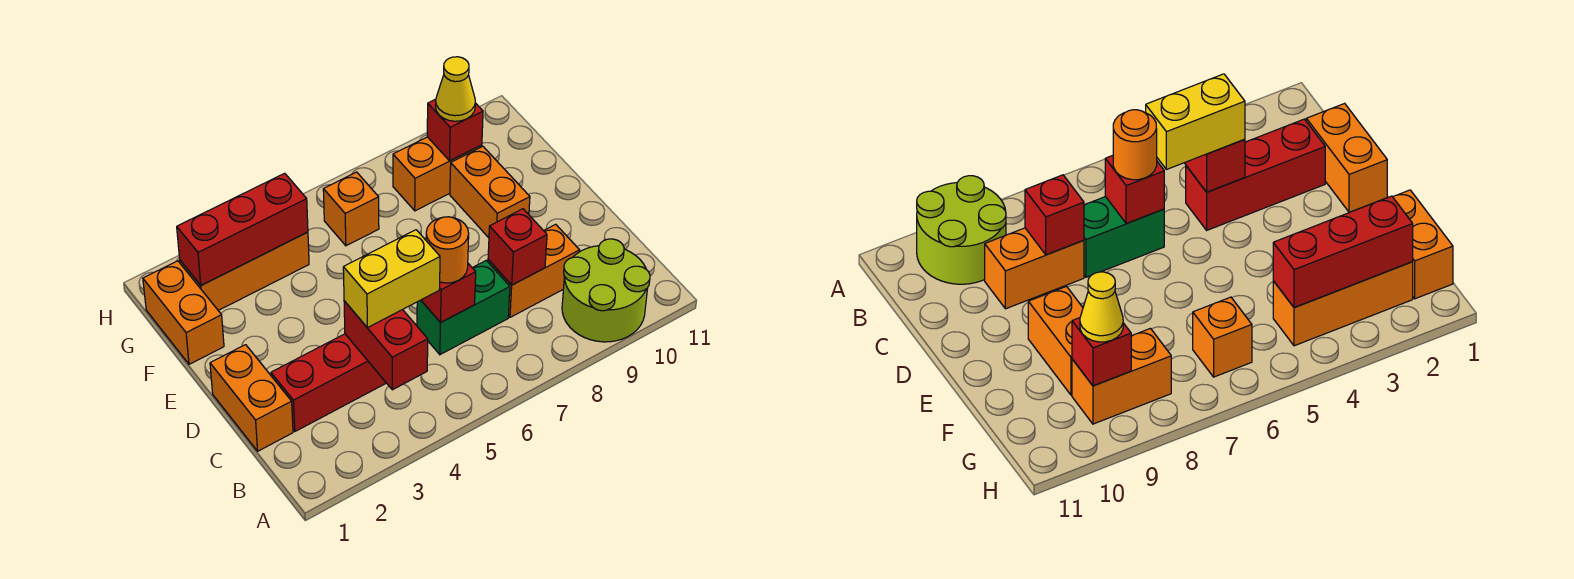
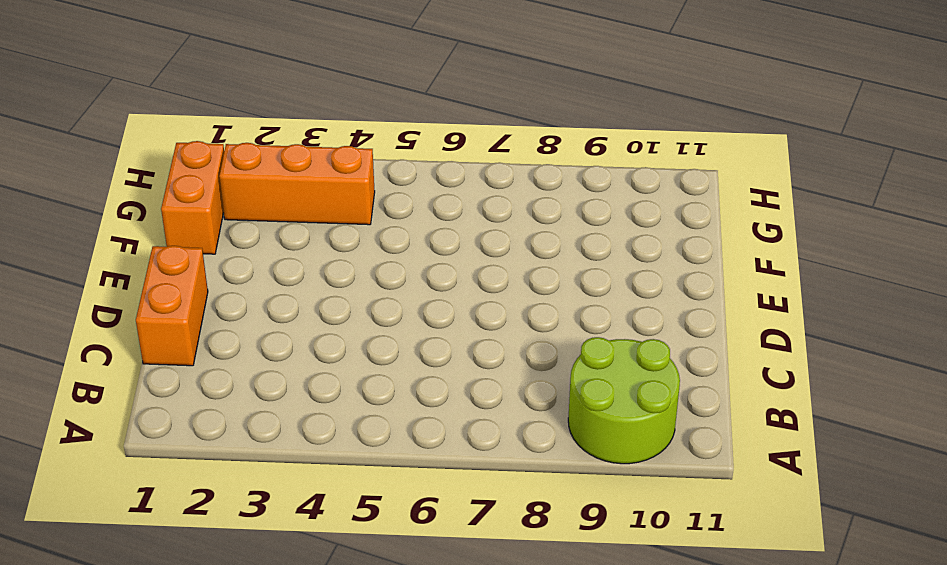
none -> red 1x3 brick [271,334,386,431]
none -> green 1x2 brick [417,260,510,355]
none -> orange 1x2 brick [488,224,580,317]

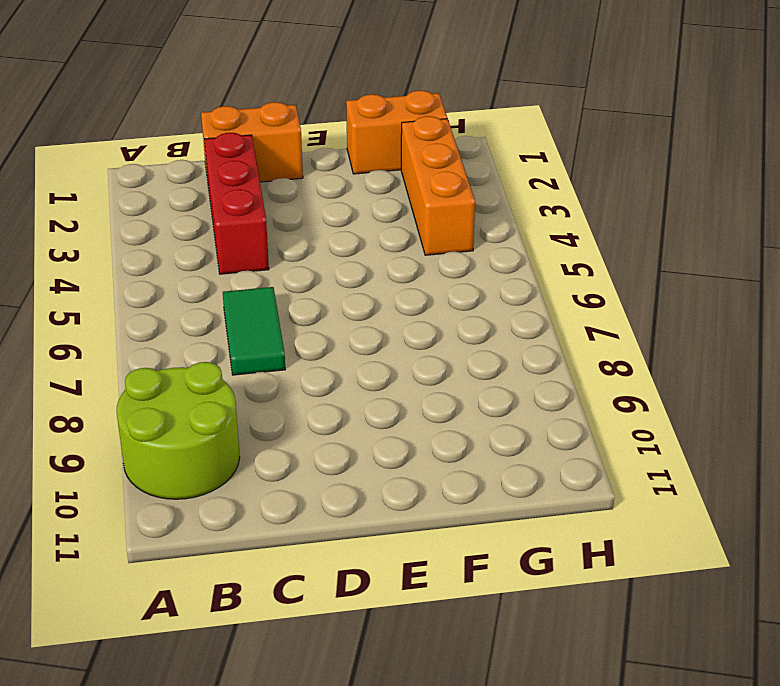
green 1x2 tile [223,287,285,375] -> green 1x2 brick [417,260,510,355]
none -> orange 1x2 brick [488,224,580,317]
none -> orange 1x2 brick [450,146,530,238]
none -> orange 1x1 brick [323,172,379,246]

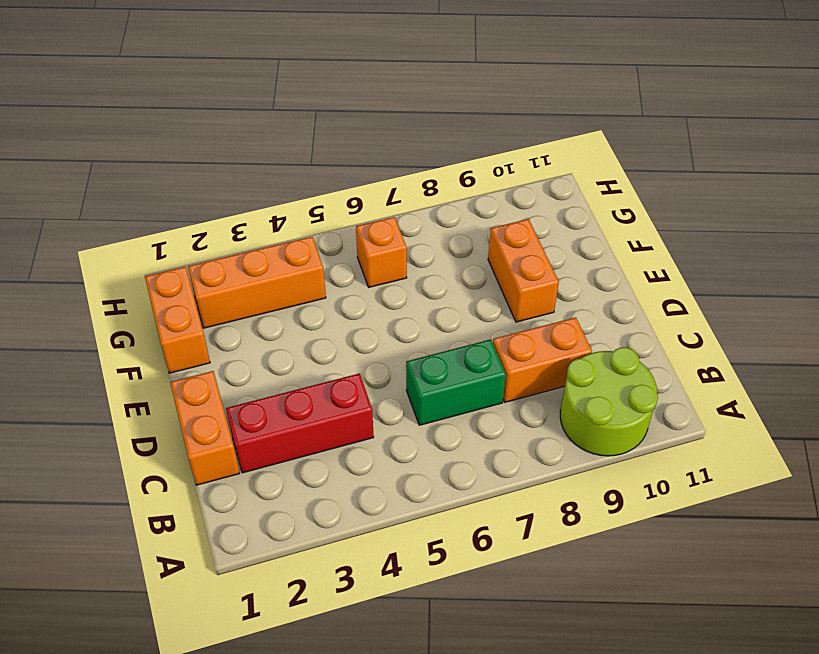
none -> orange 1x2 brick [393,137,482,211]
none -> red 1x2 brick [344,301,428,390]
none -> red 1x1 brick [421,264,476,323]

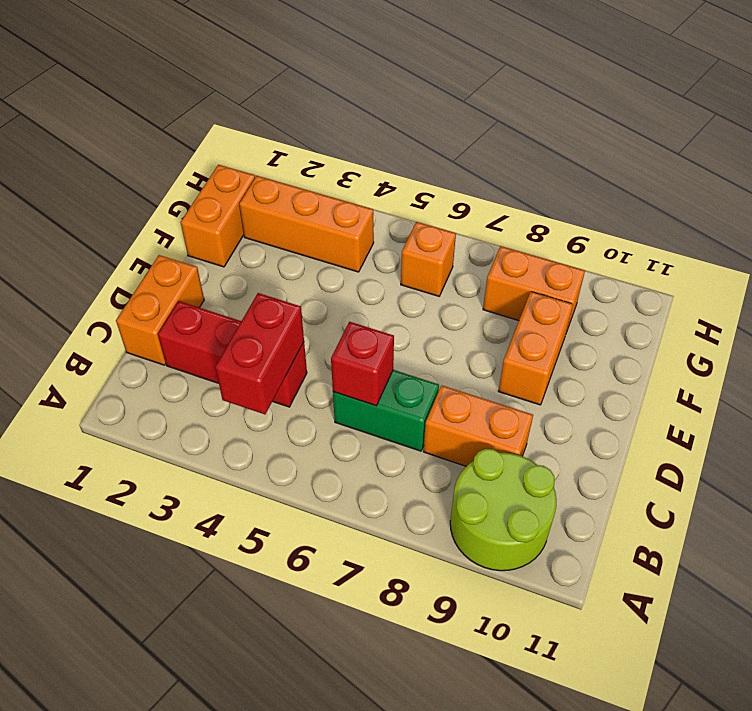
none -> red 1x1 brick [488,209,547,285]
none -> red 1x3 brick [177,173,308,285]
none -> red 1x1 brick [427,99,483,161]

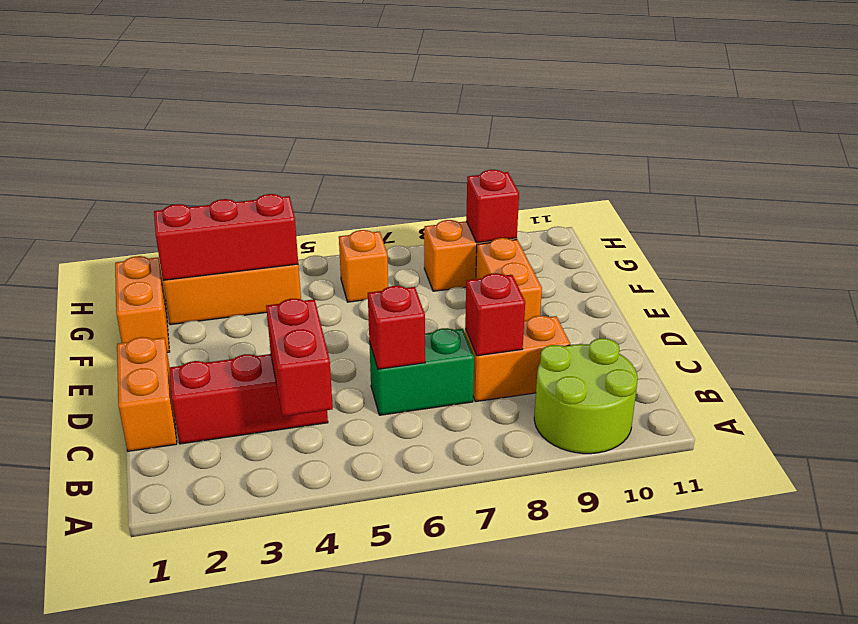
none -> yellow 1x2 brick [343,230,440,328]
none -> orange 1x1 round brick [426,217,469,283]
none -> yellow 1x1 cone [435,57,475,121]

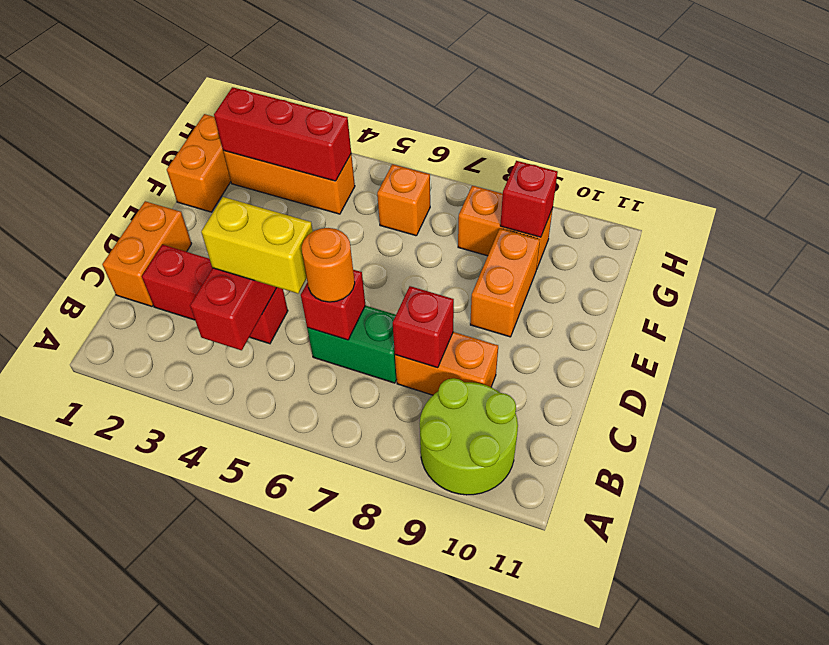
none -> yellow 1x1 cone [435,57,475,121]

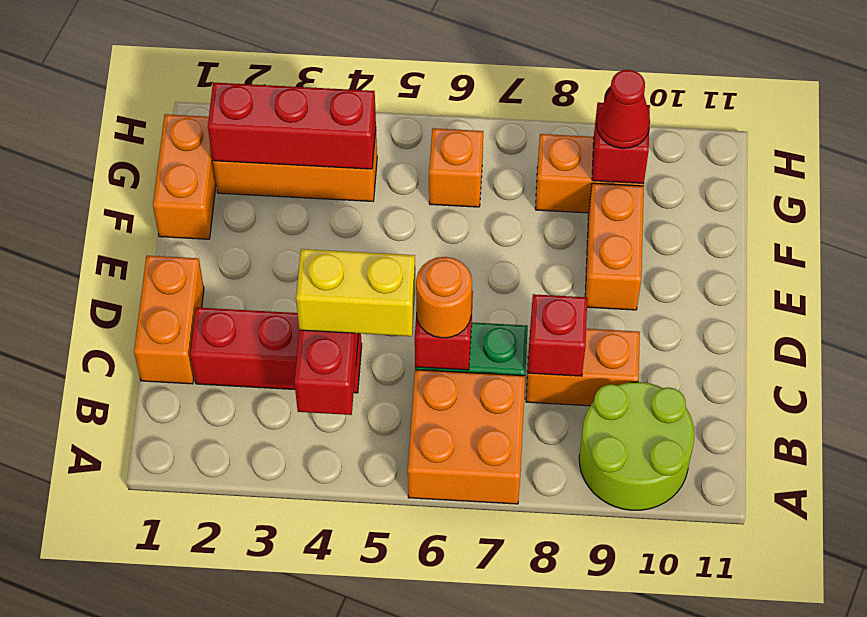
orange 2x2 brick [408,370,525,504] -> none
red 1x1 cone [597,70,650,148] -> yellow 1x1 cone [435,57,475,121]

